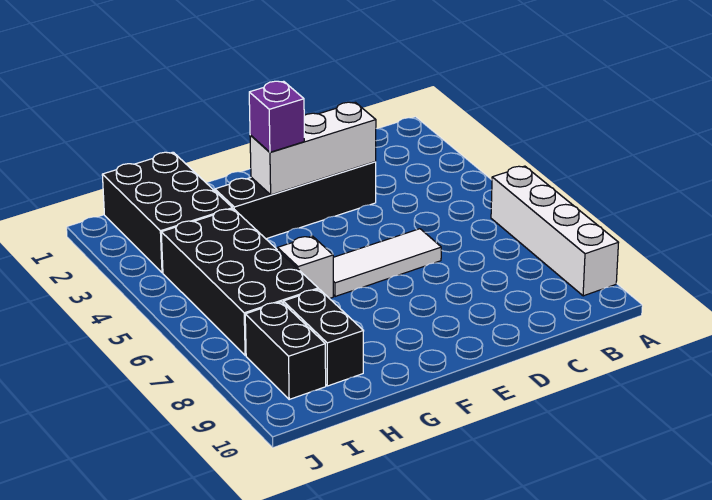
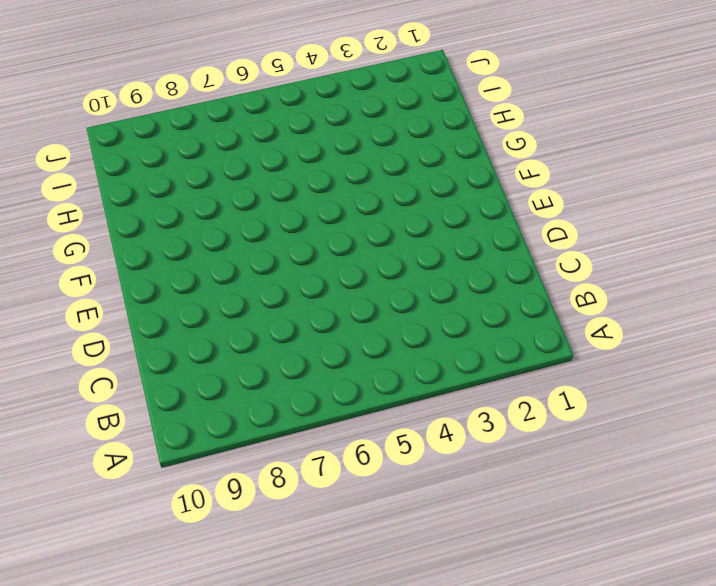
none -> white 1x4 brick [491,166,619,296]
none -> black 1x4 brick [215,162,376,239]

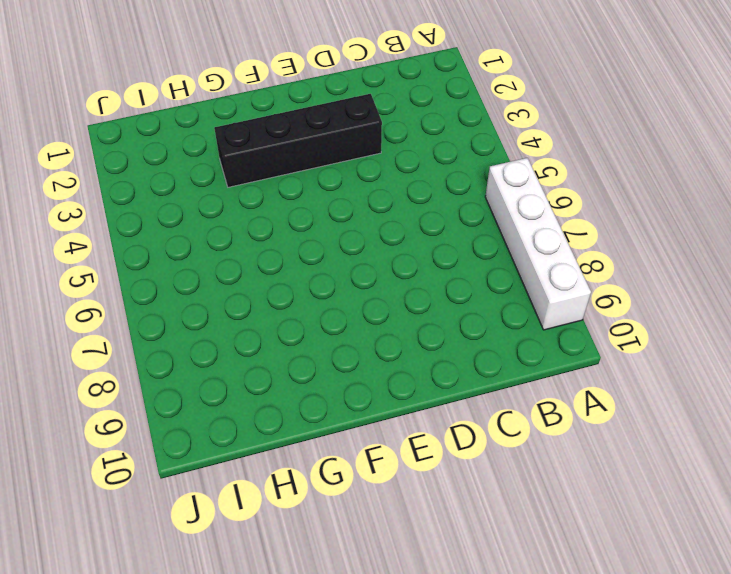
none -> white 1x3 tile [333,229,441,296]
none -> white 1x1 brick [277,236,333,299]

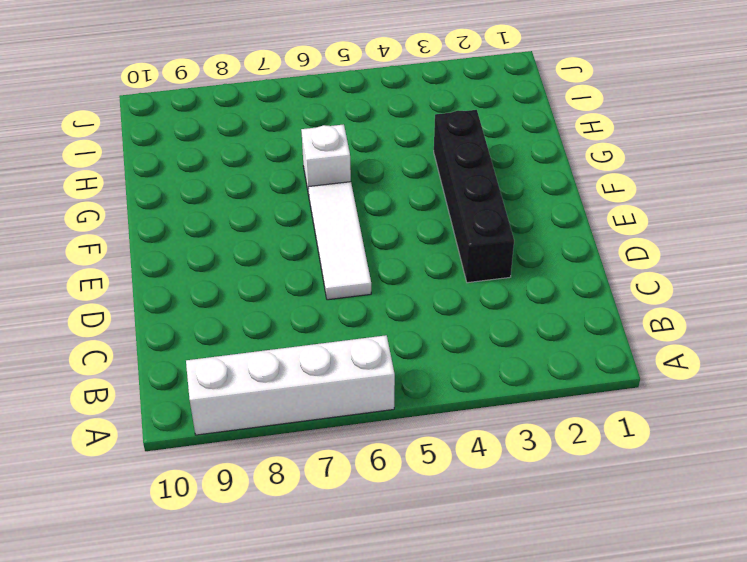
none -> black 2x3 brick [102,152,233,273]
none -> black 2x4 brick [161,209,318,356]

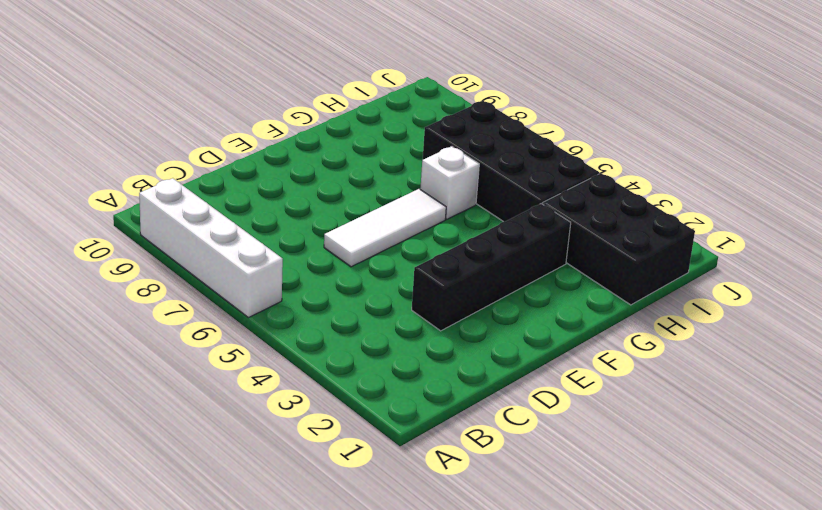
none -> black 1x2 brick [283,289,363,386]
none -> black 1x2 brick [245,302,326,399]

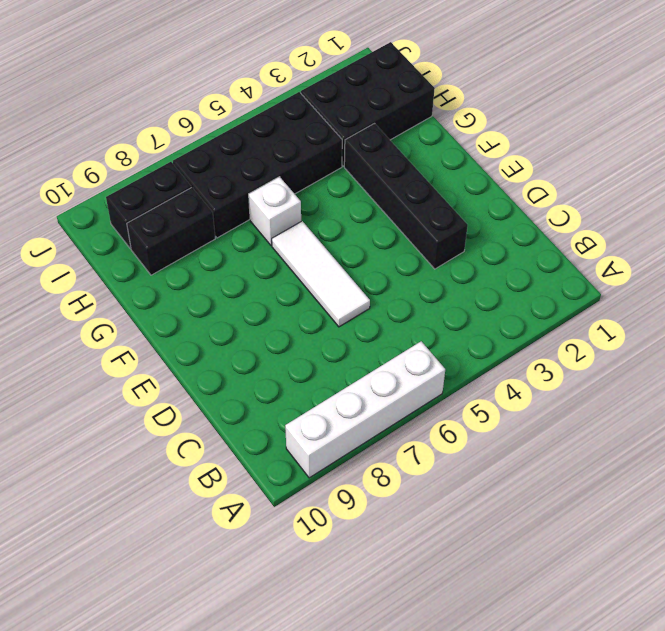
none -> white 1x3 brick [250,102,376,195]
none -> purple 1x1 brick [249,81,304,152]

